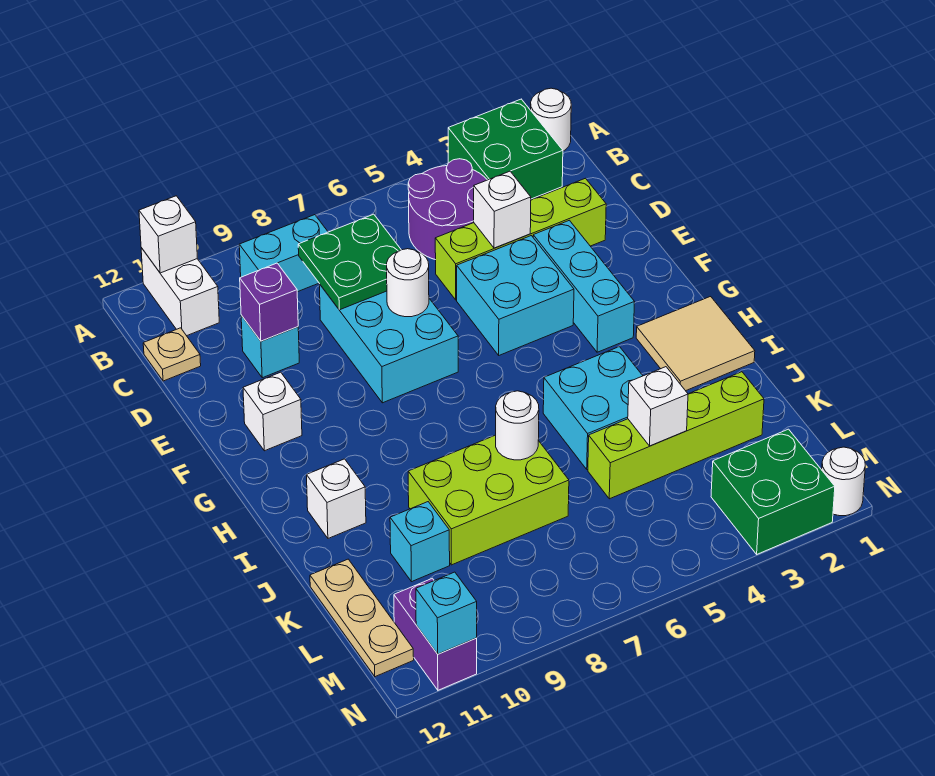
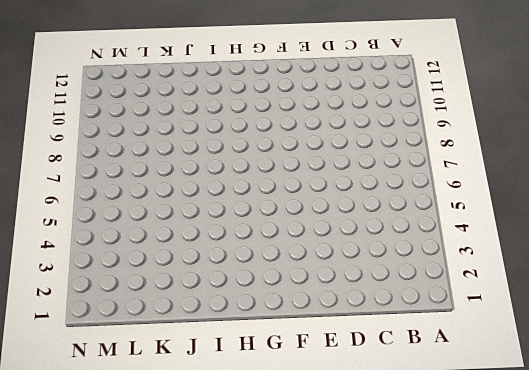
none -> white 1x1 round brick [531,88,571,151]
none -> green 2x2 brick [448,99,563,199]
none -> white 1x2 brick [141,248,219,336]
none -> purple 2x2 round brick [408,159,487,260]

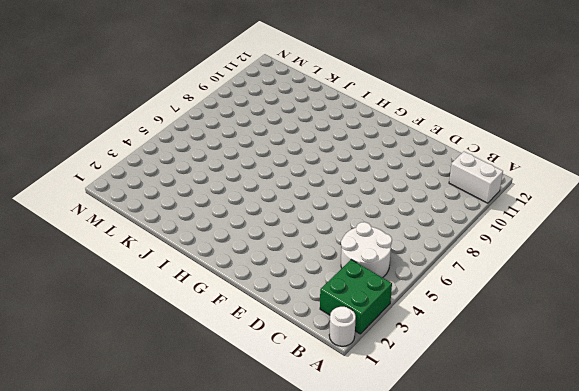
white 2x2 round brick [341,222,392,278] -> purple 2x2 round brick [408,159,487,260]
none -> cyan 1x2 brick [239,215,328,292]
none -> tan 1x1 plate [143,328,201,381]
none -> lime 1x4 brick [435,178,606,300]
none -> cyan 2x3 brick [319,284,458,403]

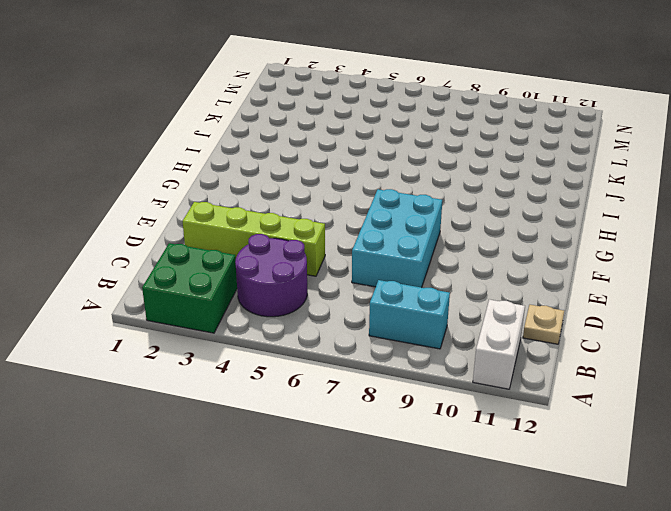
none -> white 1x1 round brick [531,88,571,151]
none -> cyan 1x1 brick [241,315,299,378]
none -> cyan 1x3 brick [533,220,634,352]
none -> cyan 2x2 brick [457,236,574,355]

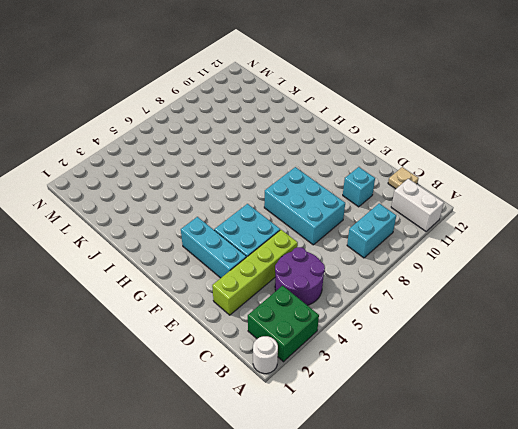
none -> white 1x1 brick [243,372,302,451]
none -> tan 2x2 tile [636,297,755,391]
none -> cyan 2x2 brick [543,347,643,470]
none -> white 1x1 brick [307,459,366,538]

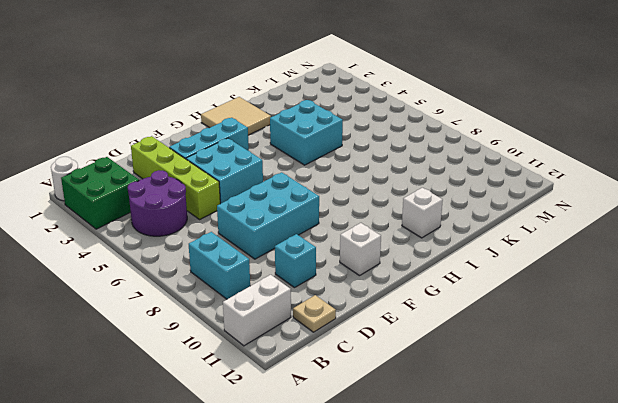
none -> lime 2x3 brick [408,435,569,565]
none -> lime 1x4 brick [588,372,764,499]
none -> cyan 1x1 brick [390,502,450,582]
none -> tan 1x3 plate [310,559,414,677]

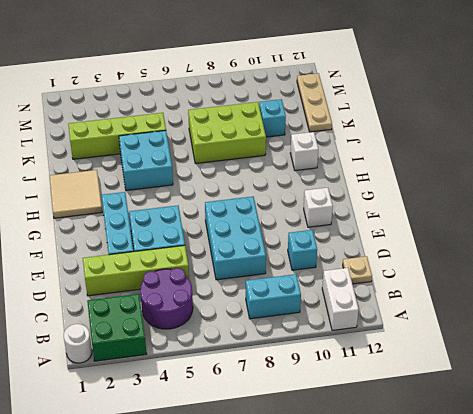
none -> green 2x2 brick [711,429,835,554]
none -> purple 1x2 brick [394,578,477,690]
none -> white 1x1 round brick [822,447,865,516]
none -> white 1x1 brick [139,196,197,273]

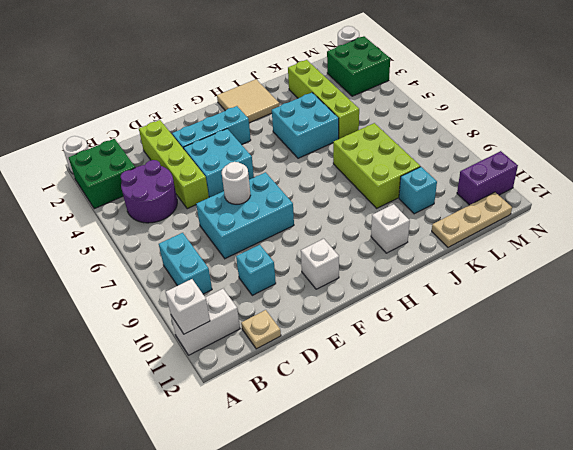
none -> green 2x2 plate [298,214,401,310]
none -> white 1x1 brick [474,171,531,248]
none -> purple 1x1 brick [240,263,298,341]
none -> white 1x1 round brick [496,391,539,460]

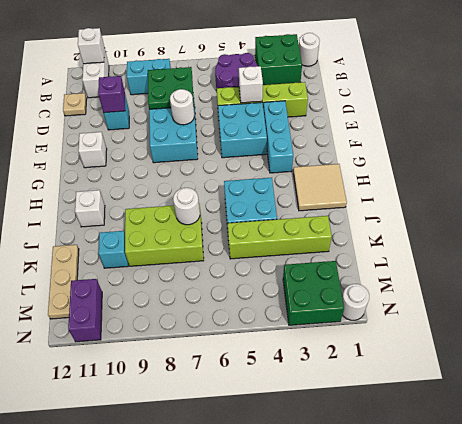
none -> white 1x1 brick [628,367,688,446]
none -> cyan 1x1 brick [416,572,477,654]

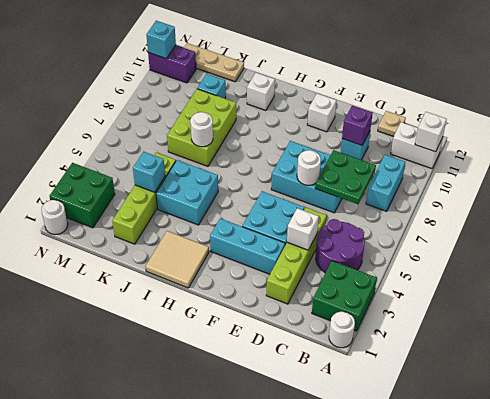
cyan 1x1 brick [133,152,165,192] -> white 1x1 brick [628,367,688,446]

